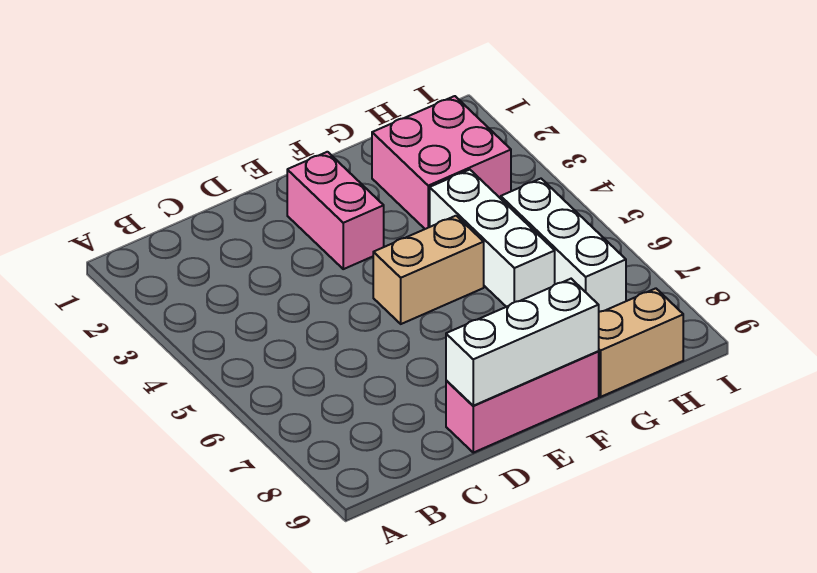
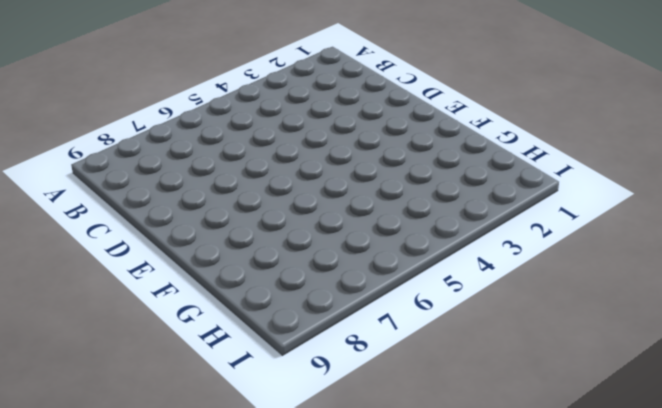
none -> pink 1x3 brick [446,352,599,453]
none -> pink 1x2 brick [287,152,384,269]

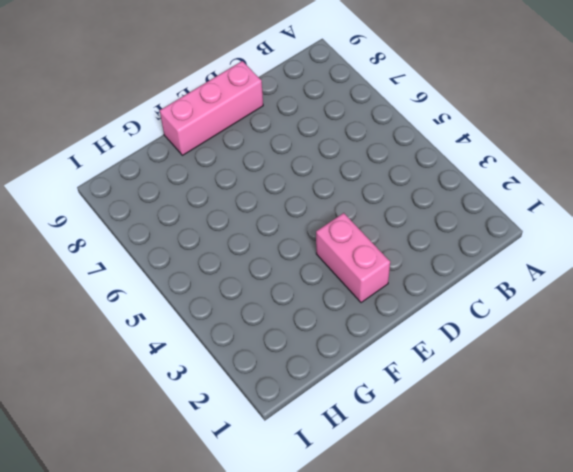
none -> tan 1x2 brick [373,216,484,324]
none -> pink 2x2 brick [372,96,511,229]

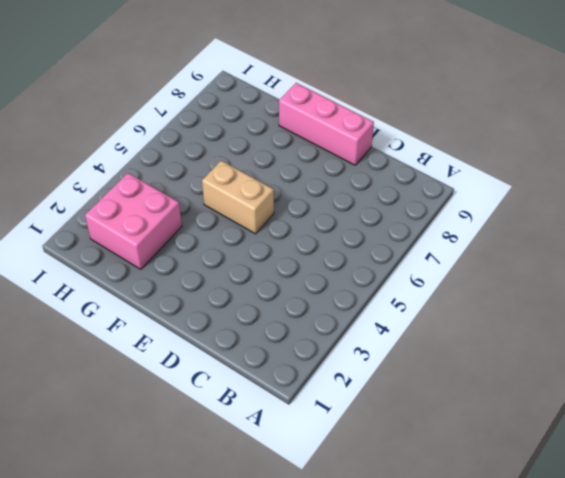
none -> pink 1x2 brick [287,152,384,269]
none -> white 1x3 brick [430,170,555,307]

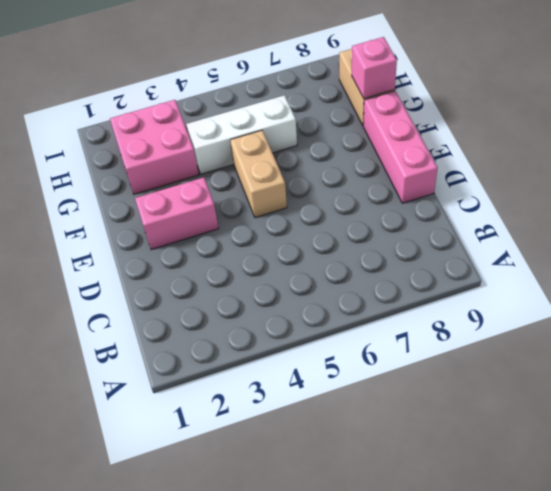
pink 1x1 brick [352,37,397,98] -> none
none -> white 1x3 brick [501,179,626,312]
none -> white 1x3 brick [446,279,599,406]

